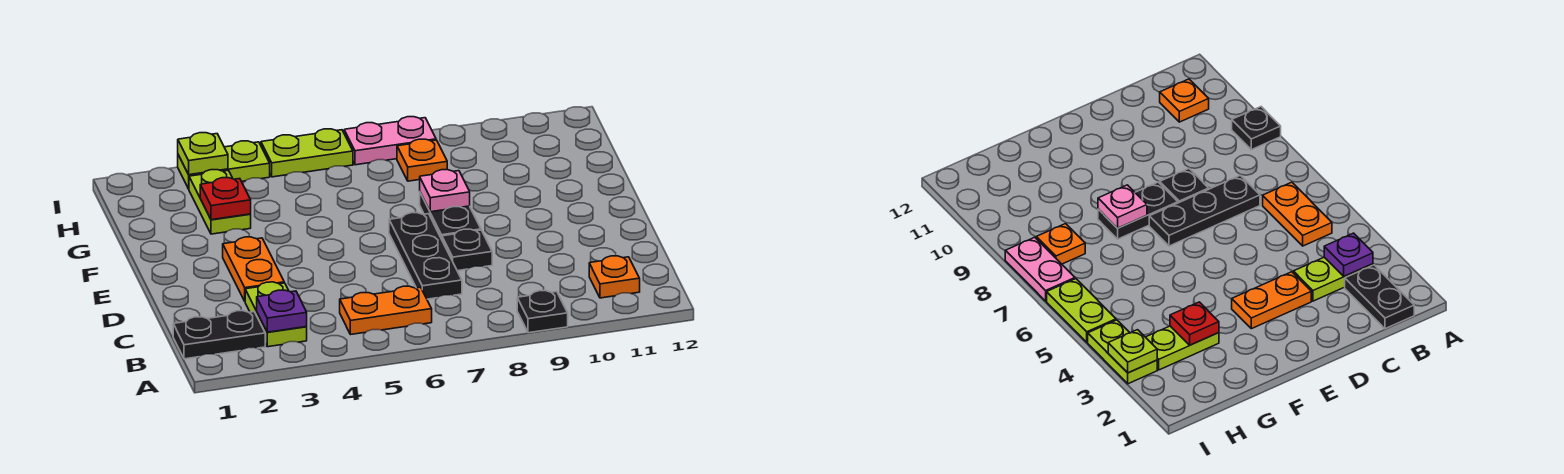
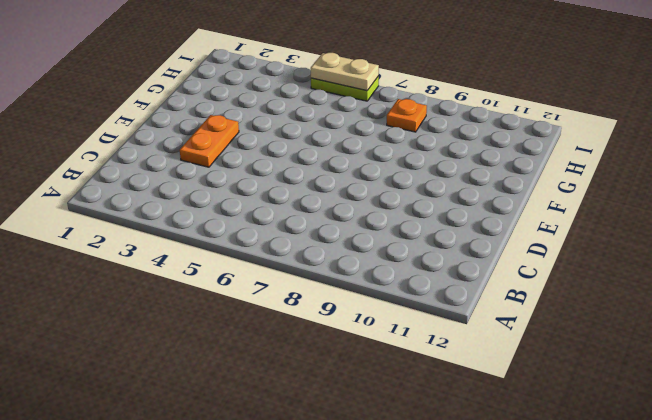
tan 1x2 plate [311,53,379,91] -> none
none -> black 1x1 plate [517,291,568,333]
none -> black 1x2 plate [173,311,265,359]
none -> lime 1x2 plate [245,282,307,347]

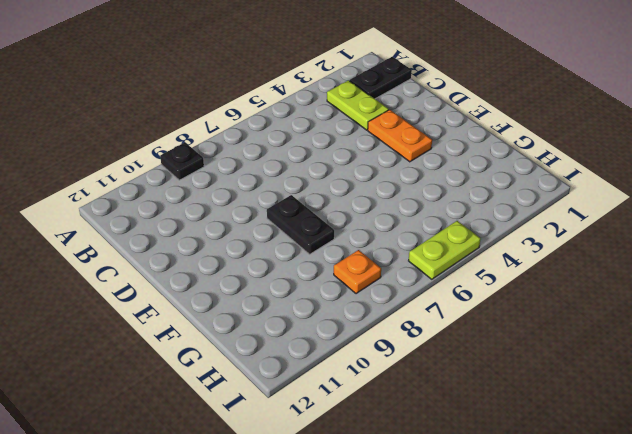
none -> orange 1x2 plate [340,286,432,335]
none -> orange 1x1 plate [589,256,640,298]
none -> black 1x3 plate [389,213,462,299]

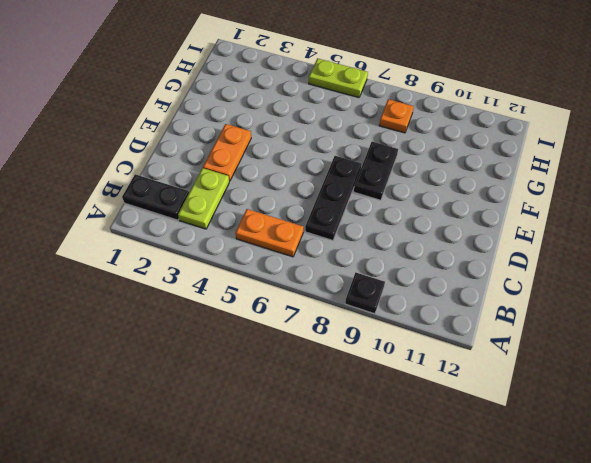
none -> orange 1x1 plate [589,256,640,298]
none -> black 1x1 plate [442,229,492,271]
none -> lime 1x2 plate [189,170,251,234]

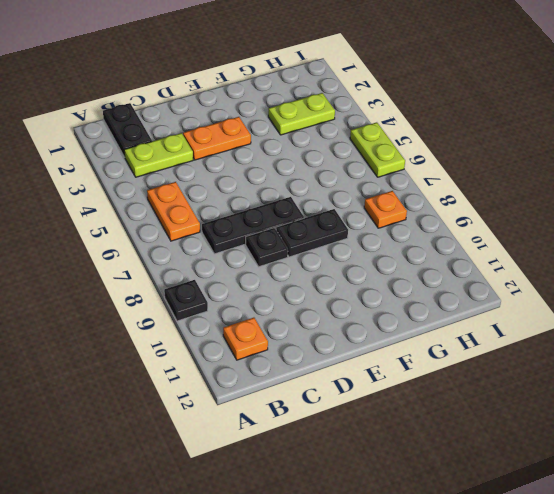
none -> lime 1x2 plate [178,141,270,189]
none -> pink 1x2 plate [344,117,436,165]
none -> purple 1x1 plate [257,290,307,332]

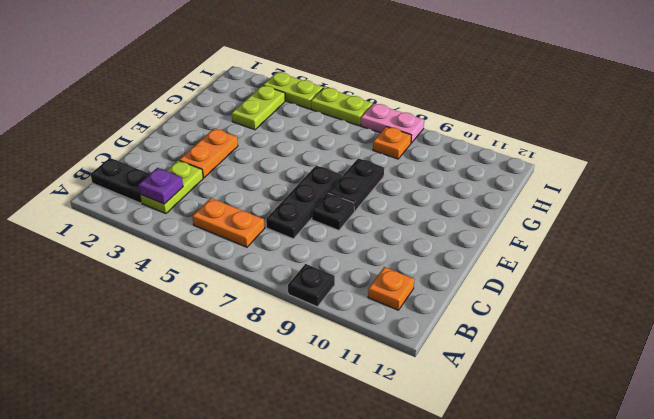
none -> pink 1x1 plate [420,170,470,212]
none -> red 1x1 plate [200,178,251,220]
none -> lime 1x1 plate [178,133,228,175]

